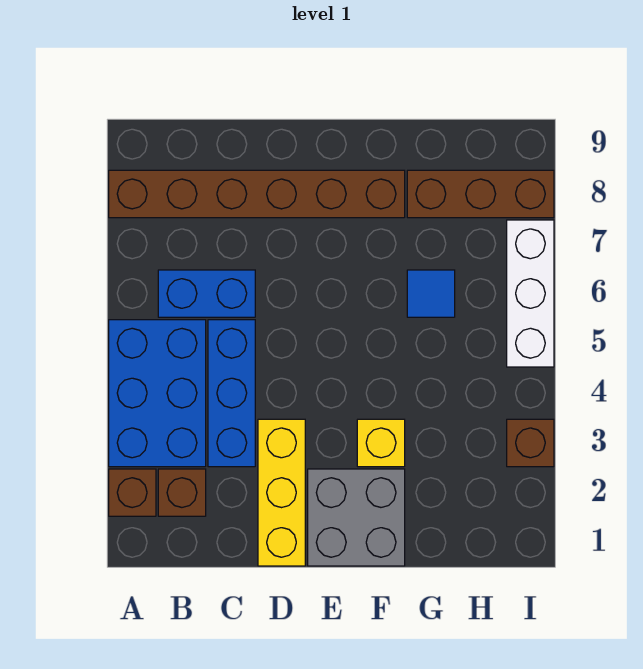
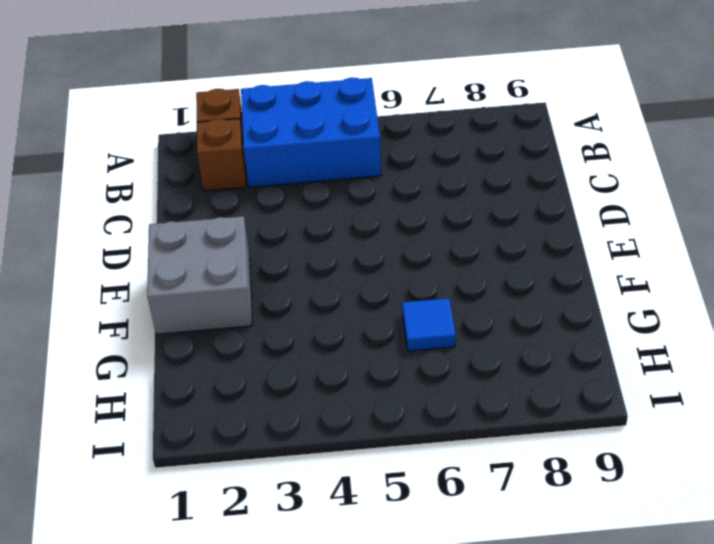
none -> brown 1x6 brick [109,170,405,218]
none -> blue 1x2 brick [158,270,255,317]
none -> blue 1x3 brick [208,320,255,467]

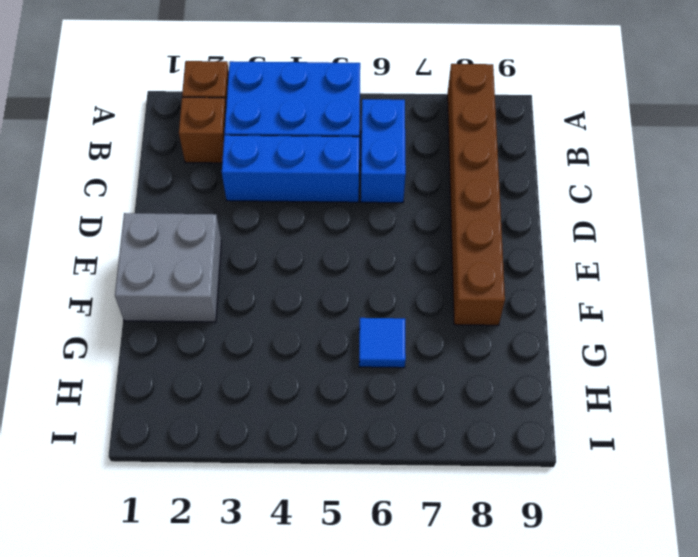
none -> yellow 1x3 brick [258,419,305,566]
none -> yellow 1x1 brick [357,419,405,467]
none -> brown 1x3 brick [407,170,554,218]

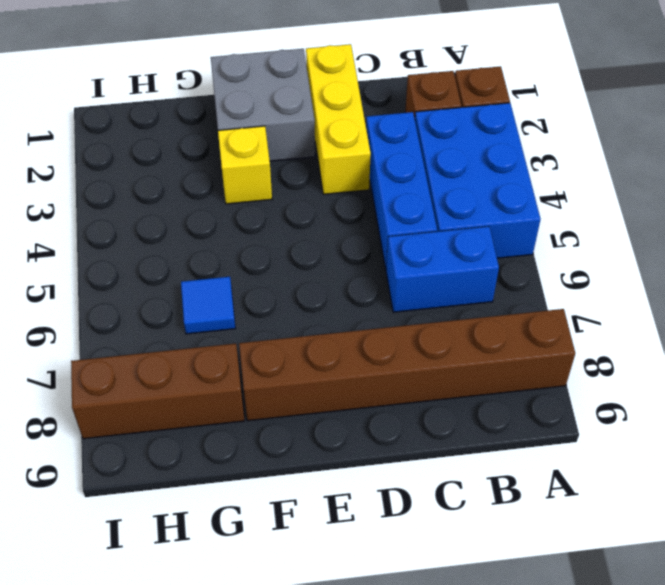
none -> brown 1x1 brick [507,419,554,467]
none -> white 1x3 brick [507,220,554,367]

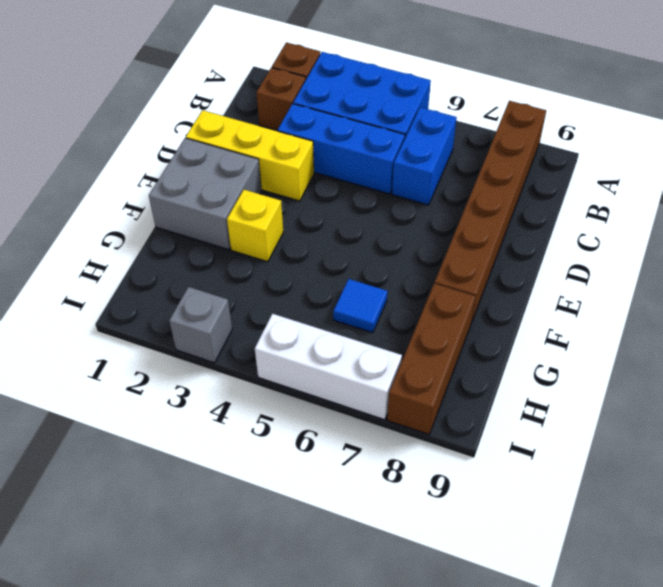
grey 1x1 brick [169,287,232,363] -> brown 1x1 brick [507,419,554,467]

